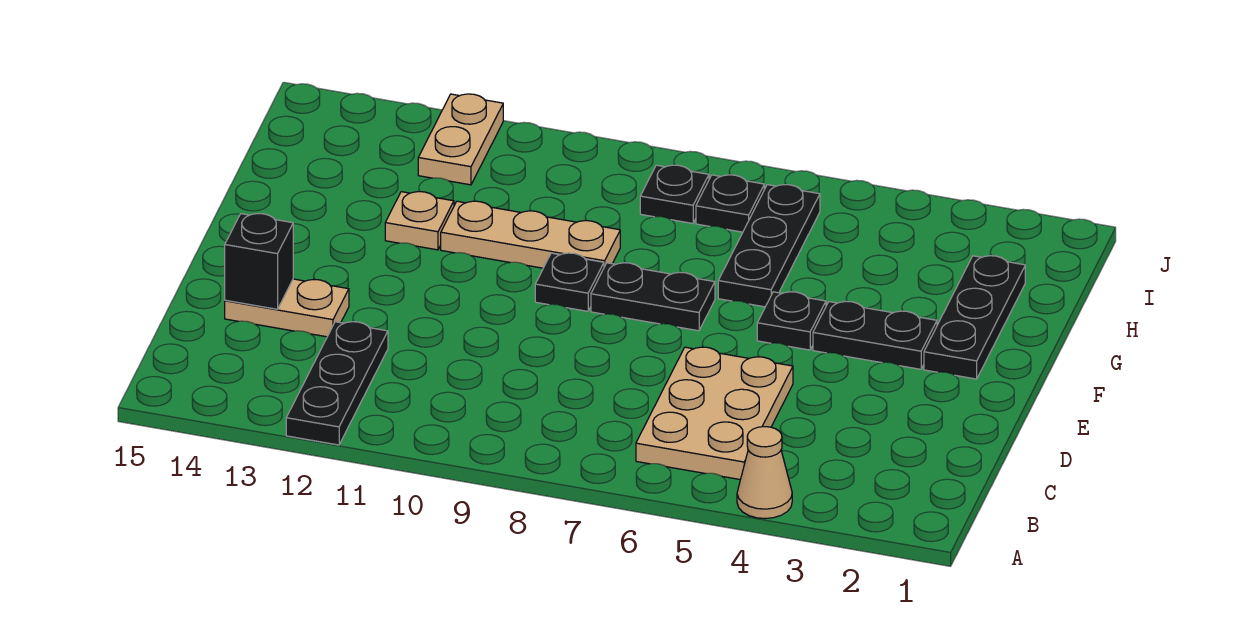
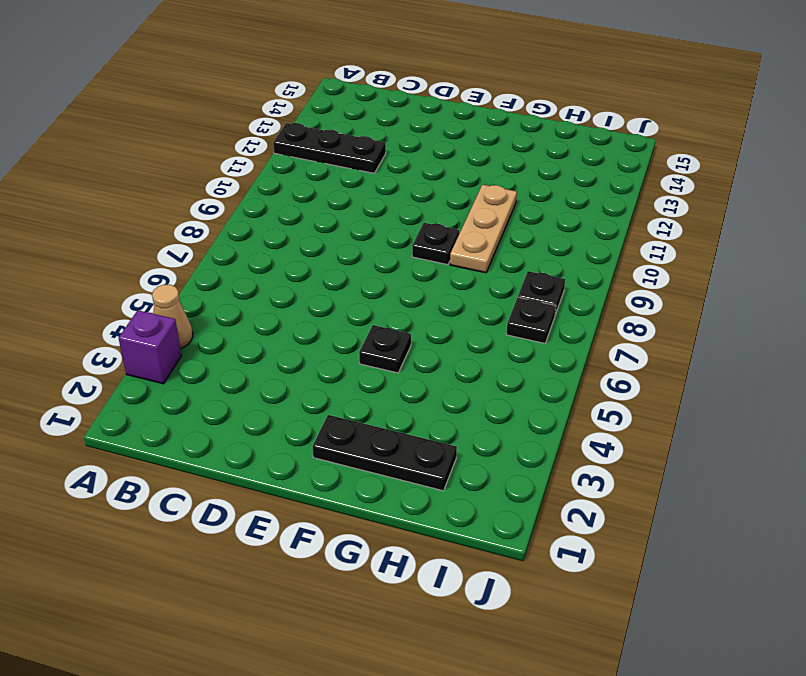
purple 1x1 brick [119,310,182,384] -> none
none -> tan 2x3 plate [636,347,793,480]
none -> tan 1x2 plate [225,279,349,337]
none -> black 1x2 plate [813,301,937,369]

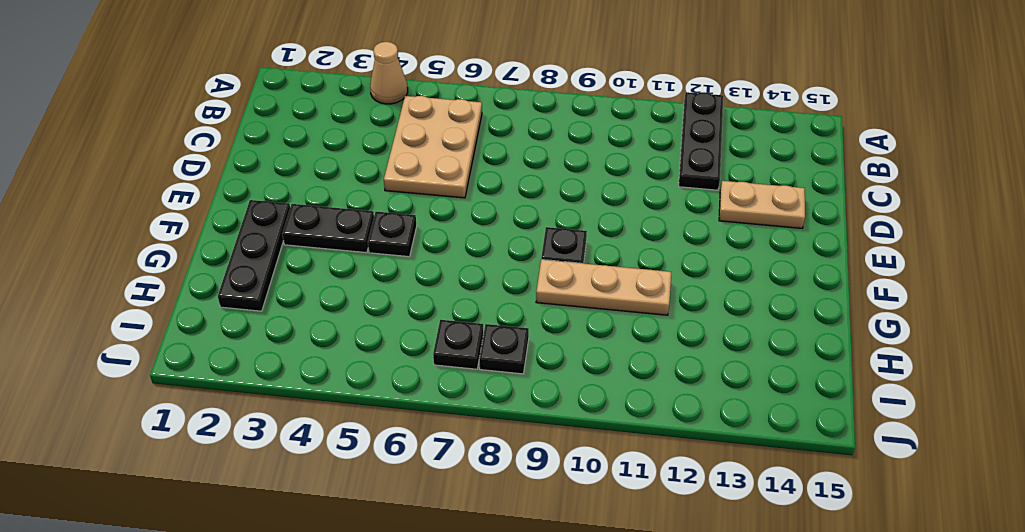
none -> black 1x2 plate [591,263,715,331]
none -> black 1x3 plate [718,185,820,307]
none -> tan 1x1 plate [385,192,454,250]

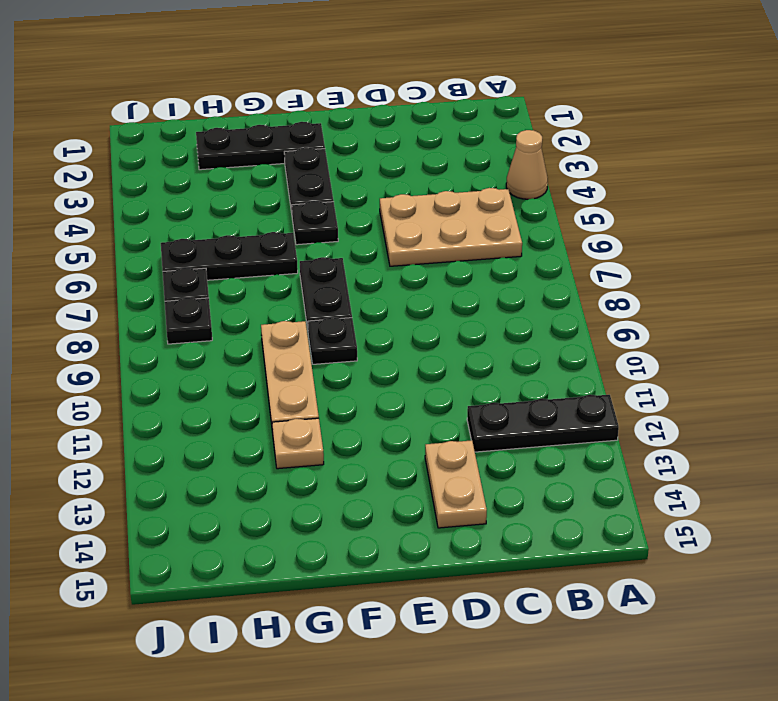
none -> tan 1x2 plate [418,94,503,185]
none -> black 1x1 brick [225,214,293,309]

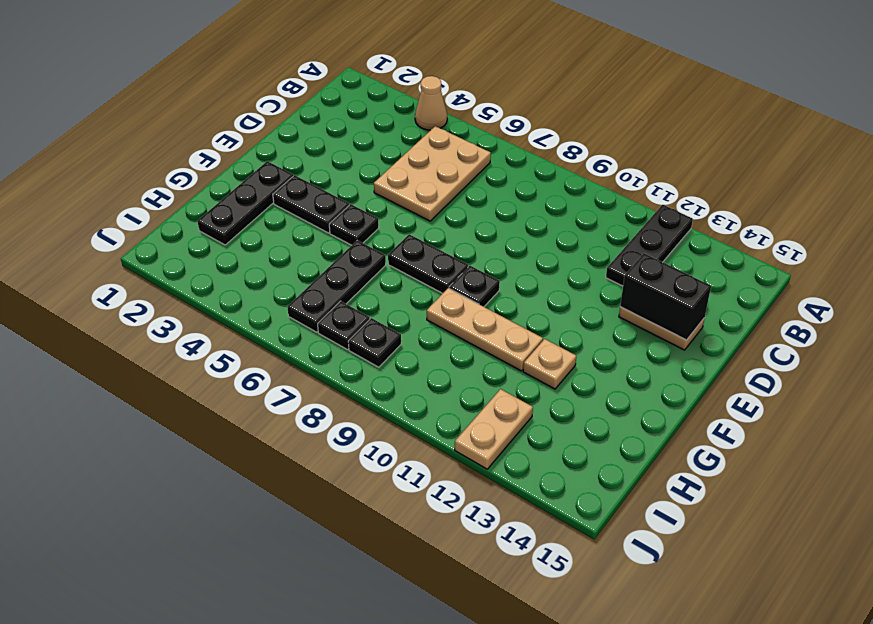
black 1x2 brick [620,253,711,340] -> black 1x1 brick [225,214,293,309]

